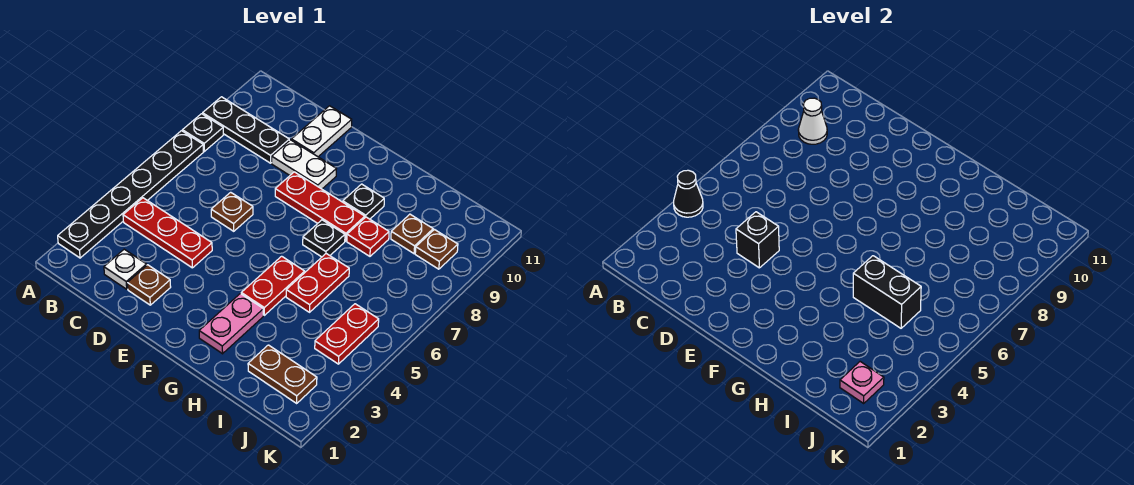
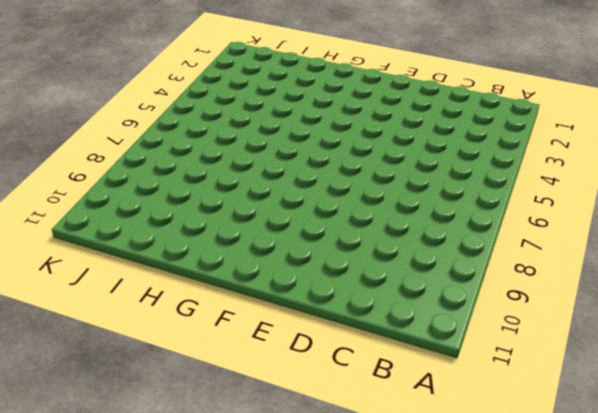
none -> black 1x6 plate [58,131,203,258]
none -> black 1x1 plate [182,114,223,151]
none -> black 1x3 plate [203,97,289,163]

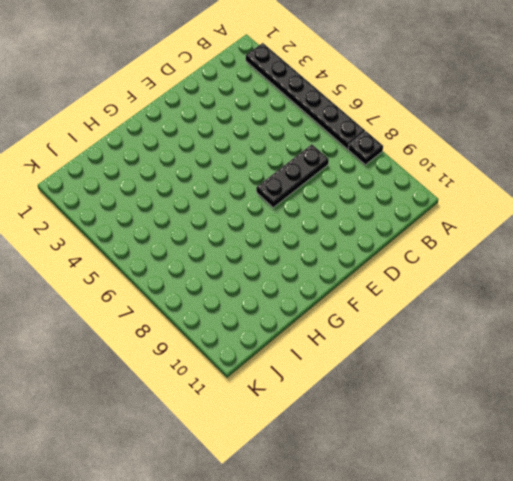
black 1x3 plate [256,144,329,207] -> black 1x3 plate moved to [203,97,289,163]
none -> red 1x3 plate [123,198,212,268]
none -> white 1x1 plate [104,249,147,289]
none -> brown 1x1 plate [127,265,171,305]

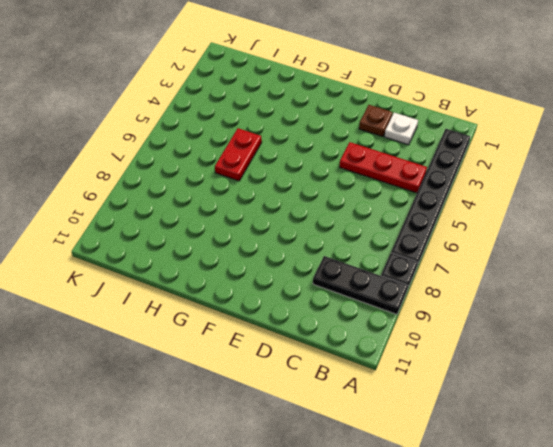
none -> brown 1x1 plate [211,192,253,231]
none -> white 1x2 plate [272,140,336,189]
none -> white 1x2 plate [291,106,352,157]

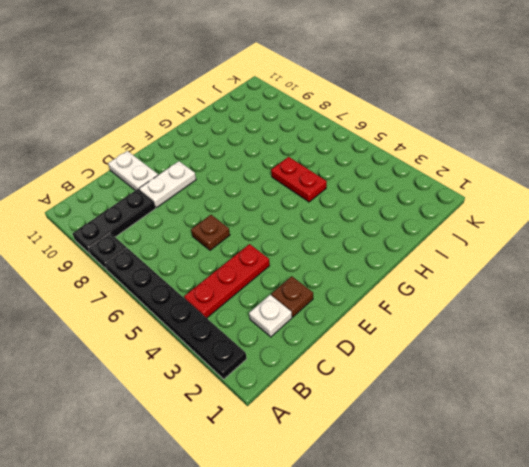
none -> red 1x3 plate [275,172,365,241]
none -> pink 1x2 plate [199,294,264,354]
none -> red 1x2 plate [241,256,305,315]

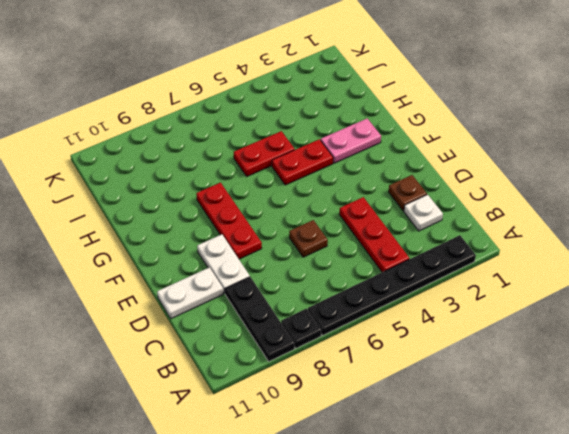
none -> black 1x1 plate [303,220,345,257]
none -> black 1x1 plate [343,184,384,219]
none -> red 1x1 plate [347,217,389,256]

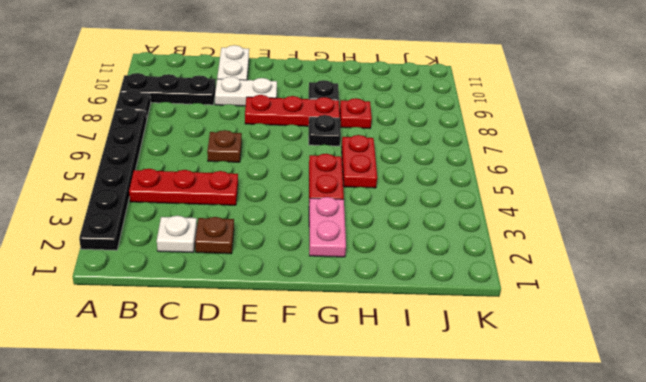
none -> brown 1x2 plate [248,345,317,403]
none -> brown 1x1 plate [391,214,433,254]
none -> red 1x2 plate [315,304,379,364]

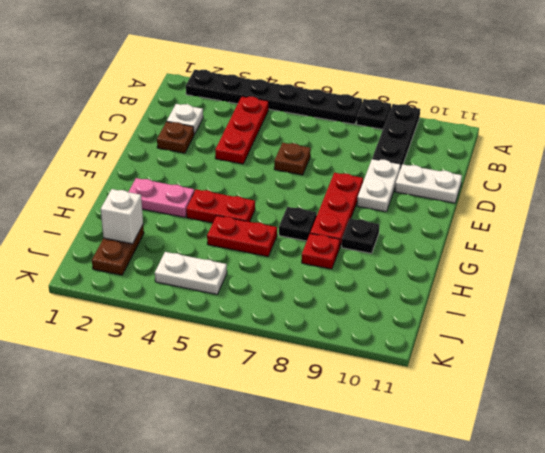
white 1x1 brick [101,189,143,244] -> none
white 1x2 plate [155,252,227,294] -> red 1x2 plate [315,304,379,364]
none -> brown 1x1 plate [391,214,433,254]
none -> brown 1x1 plate [415,230,458,269]
none -> black 1x1 cone [674,170,703,217]

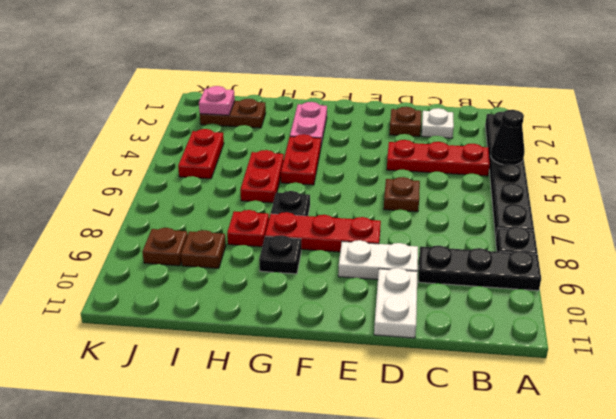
none -> white 1x1 cone [798,98,827,144]
none -> black 1x1 brick [736,212,779,268]
none -> black 1x2 brick [853,256,921,328]

